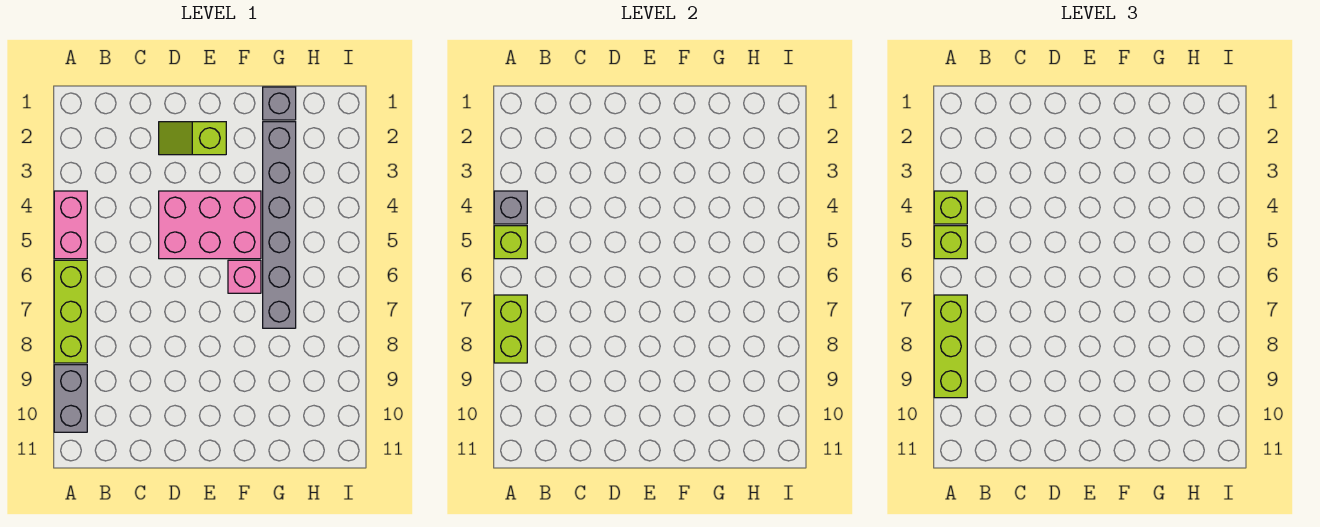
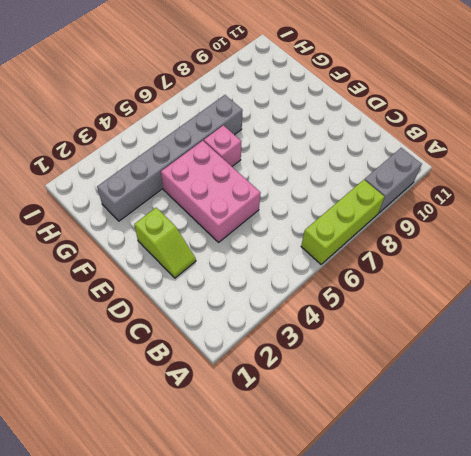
none -> pink 1x2 brick [54,191,87,259]
none -> grey 1x1 brick [263,87,296,120]
none -> grey 1x1 brick [494,191,527,224]

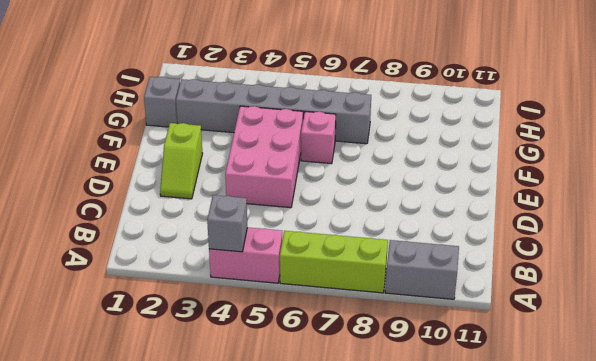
none -> lime 1x1 brick [494,226,527,259]
none -> lime 1x2 brick [494,295,527,363]
none -> lime 1x1 brick [934,191,967,224]

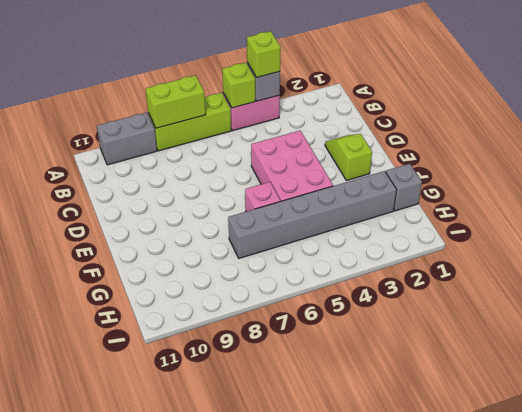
none -> lime 1x1 brick [934,226,967,259]
none -> lime 1x3 brick [934,295,967,398]

